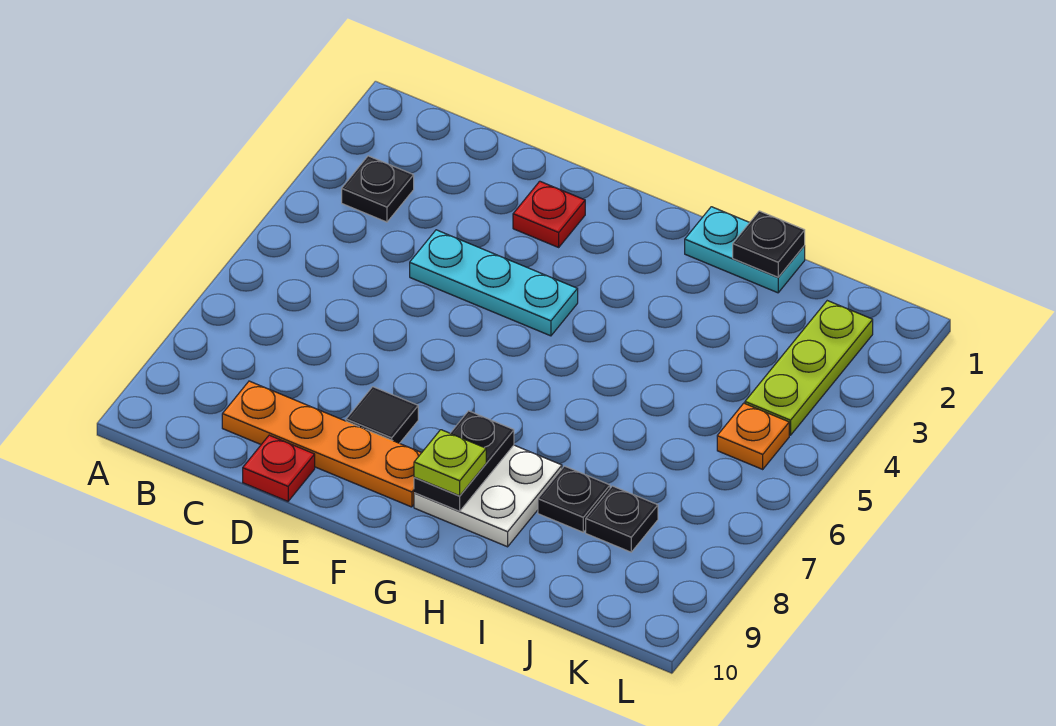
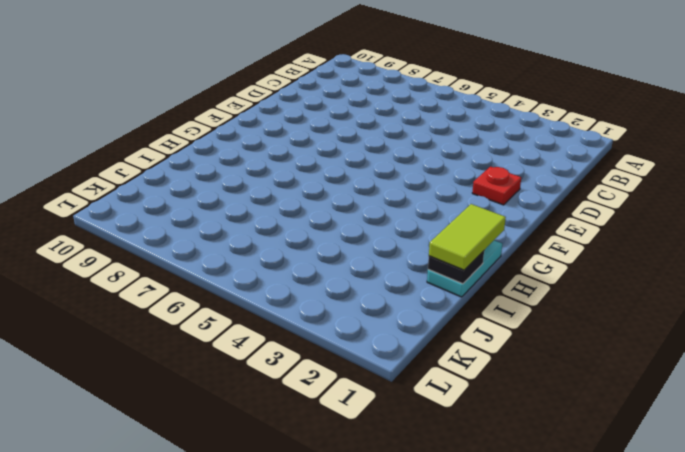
lime 1x2 tile [429,204,506,270] -> none
none -> black 1x1 plate [342,156,414,222]
none -> orange 1x4 plate [222,381,421,507]
none -> cyan 1x3 plate [410,230,578,336]

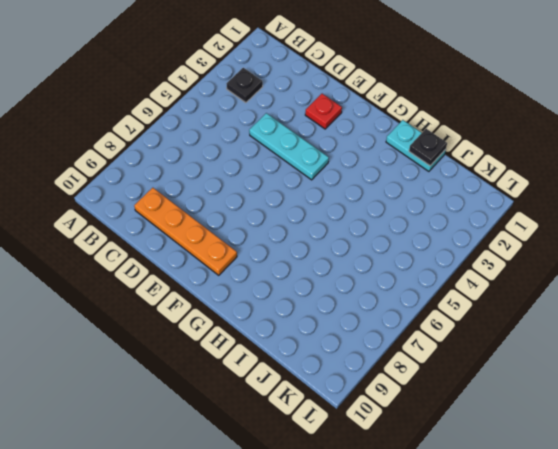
none -> red 1x1 plate [243,435,315,501]
none -> black 1x1 tile [346,387,418,443]
none -> white 2x2 plate [414,445,562,547]

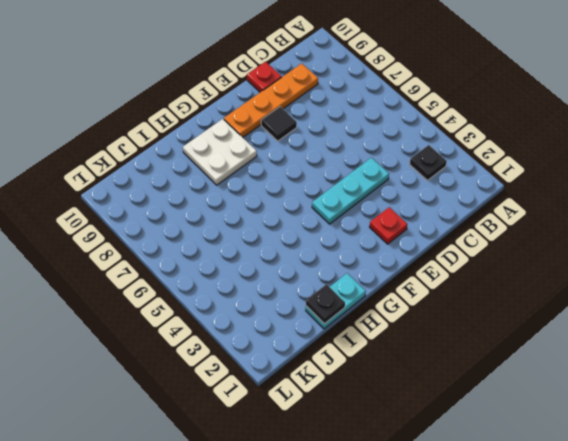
none -> black 1x1 plate [538,466,610,532]
none -> black 1x1 plate [586,486,658,552]
none -> lime 1x3 plate [745,301,873,435]

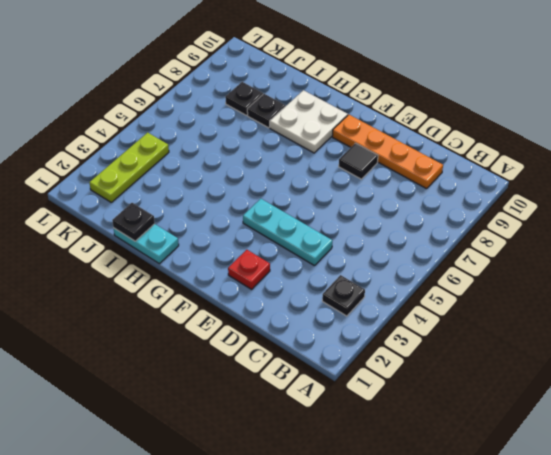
none -> red 1x1 plate [243,435,315,501]
none -> orange 1x1 plate [717,403,789,469]
none -> black 1x2 plate [414,411,514,511]

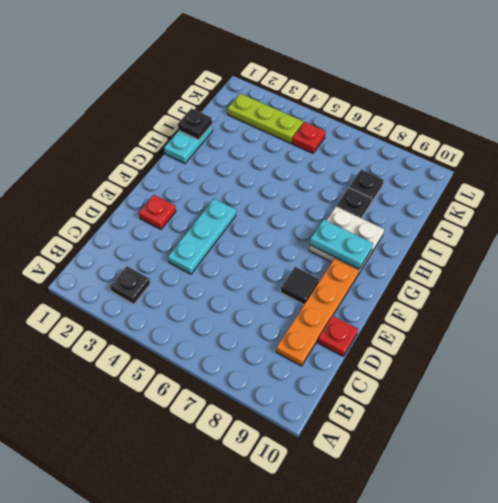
cyan 1x2 plate [310,219,373,269] -> black 1x2 plate [414,411,514,511]
red 1x1 plate [292,122,326,153] -> orange 1x1 plate [717,403,789,469]
none -> lime 1x1 plate [414,430,486,496]

